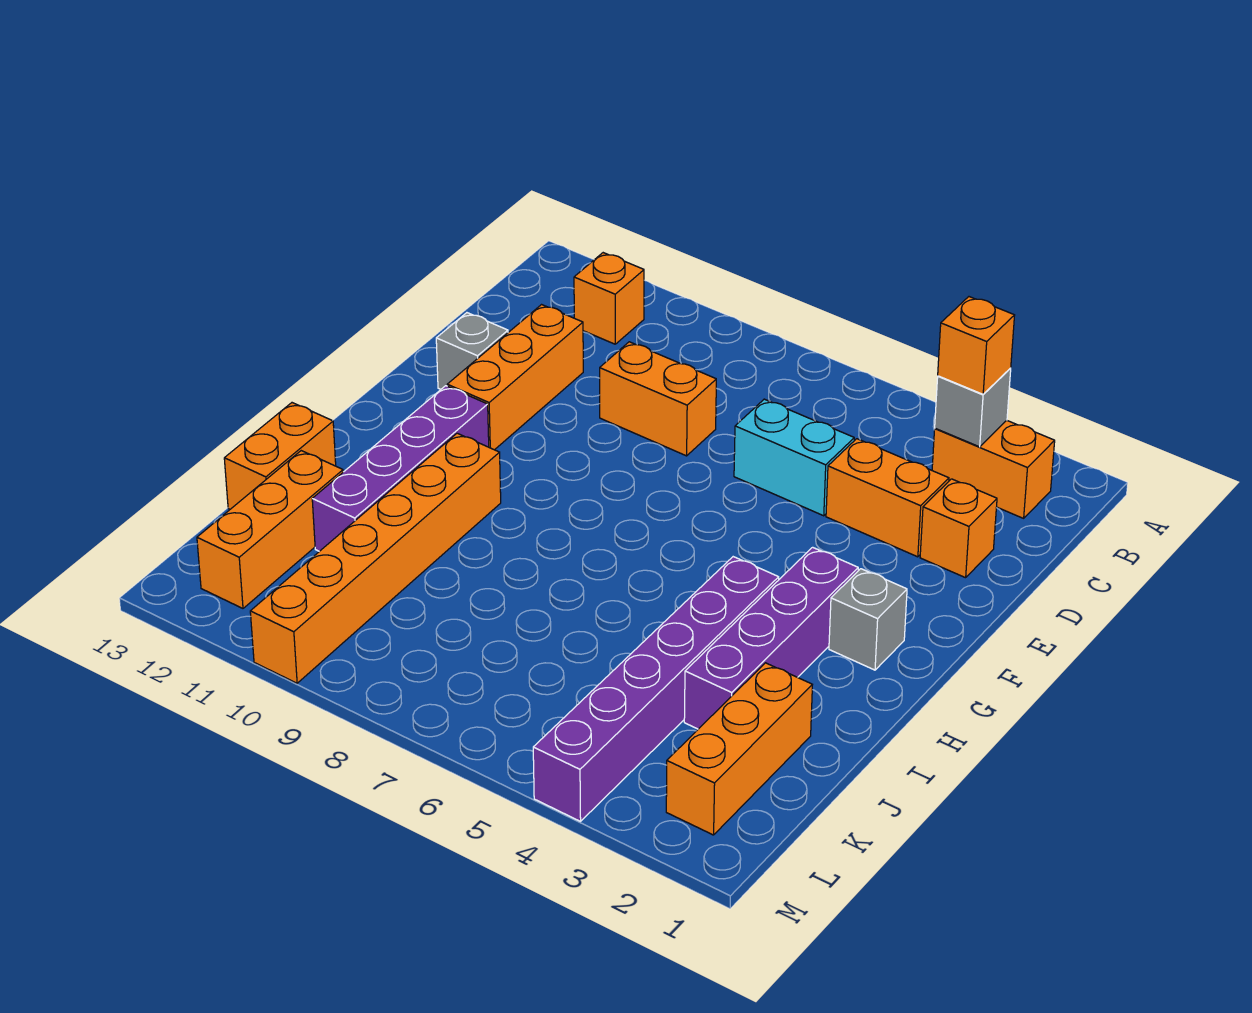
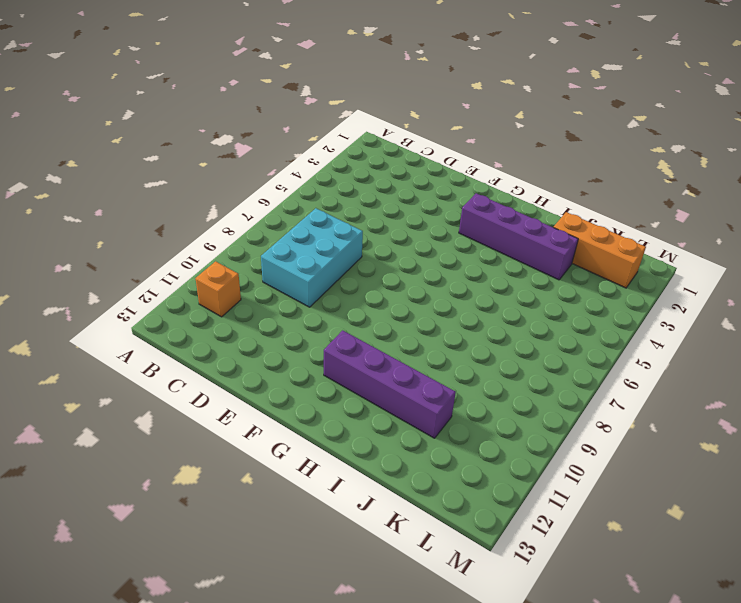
cyan 2x3 brick [261,208,363,307] -> orange 1x2 brick [600,342,716,456]
none -> orange 1x2 brick [932,421,1055,518]
none -> orange 1x1 brick [920,479,997,578]
none -> orange 1x2 brick [826,439,949,557]

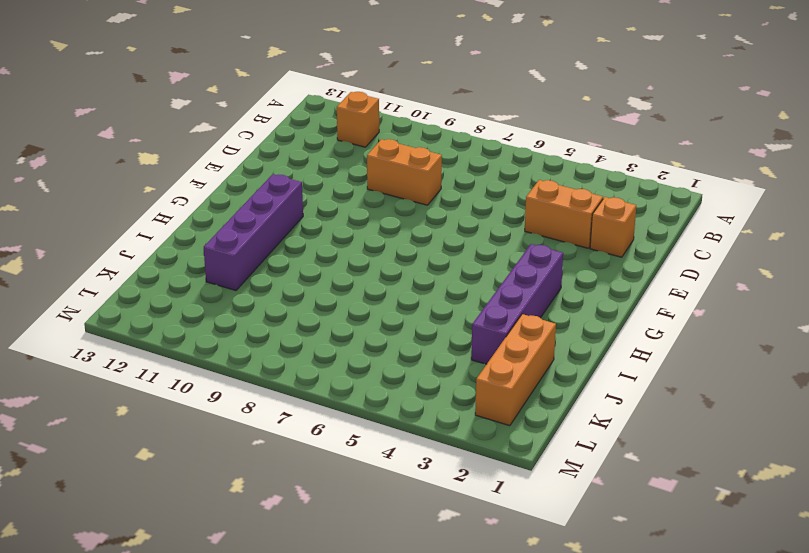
none -> orange 1x2 brick [932,421,1055,518]
none -> cyan 1x2 brick [734,399,854,516]
none -> orange 1x3 brick [447,305,583,450]

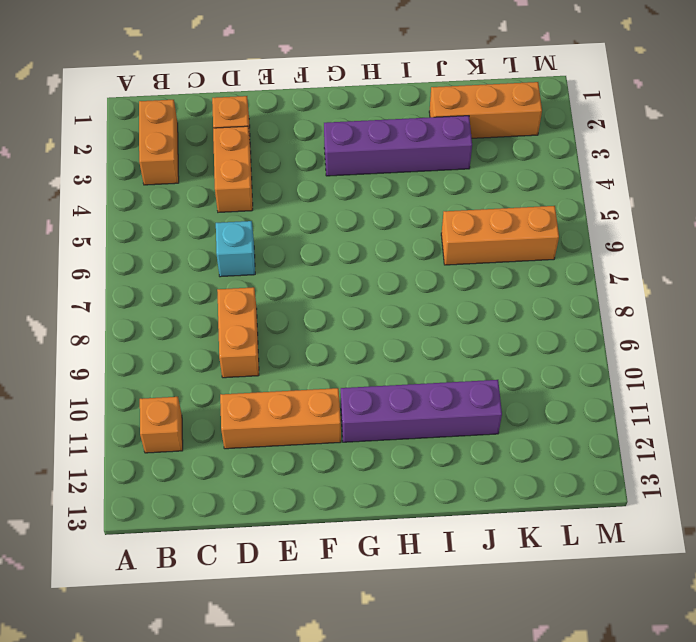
cyan 1x1 brick [216,221,255,277] -> cyan 1x2 brick [734,399,854,516]
orange 1x3 brick [441,206,559,265] -> orange 1x3 brick moved to [197,451,343,608]
none -> grey 1x1 brick [436,313,508,389]
none -> grey 1x1 brick [829,569,907,670]
none -> purple 1x6 brick [533,557,779,821]

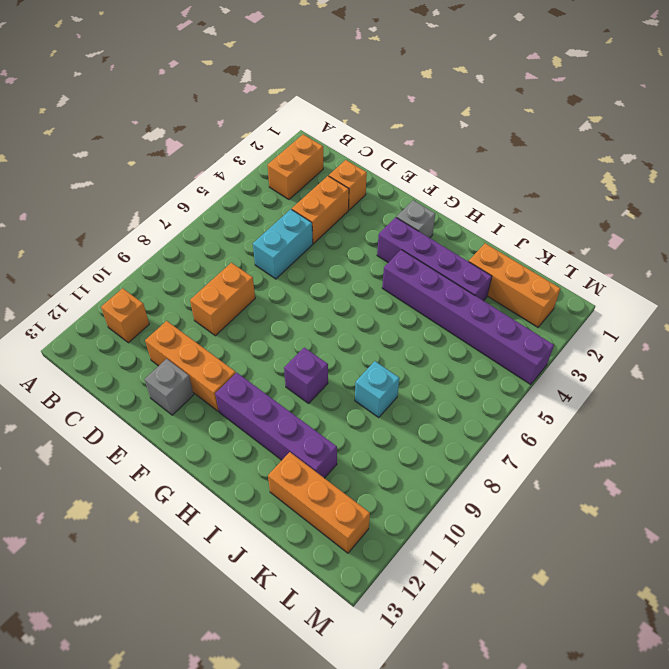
purple 1x1 brick [284,347,328,403] -> none
cyan 1x1 brick [355,361,400,417] -> none
none -> orange 1x6 brick [250,433,501,683]
none -> orange 1x2 brick [224,403,336,509]
none -> grey 1x1 brick [935,368,1011,447]

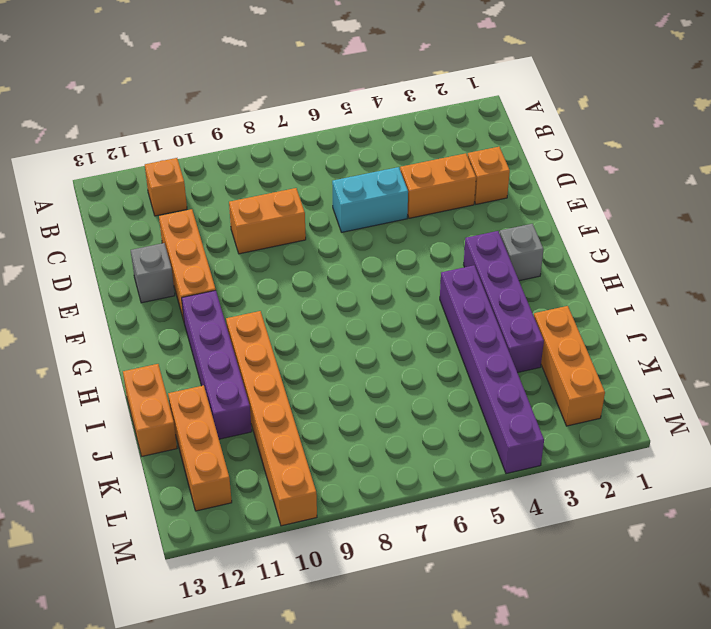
none -> orange 1x2 brick [932,421,1055,518]
none -> grey 1x1 brick [935,368,1011,447]
none -> orange 1x1 brick [938,297,1015,394]

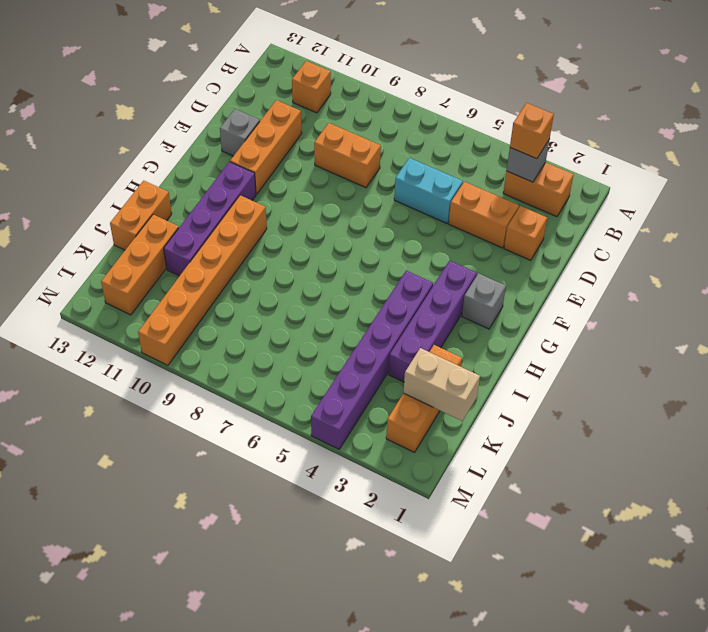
tan 1x2 brick [403,348,480,421] -> none

